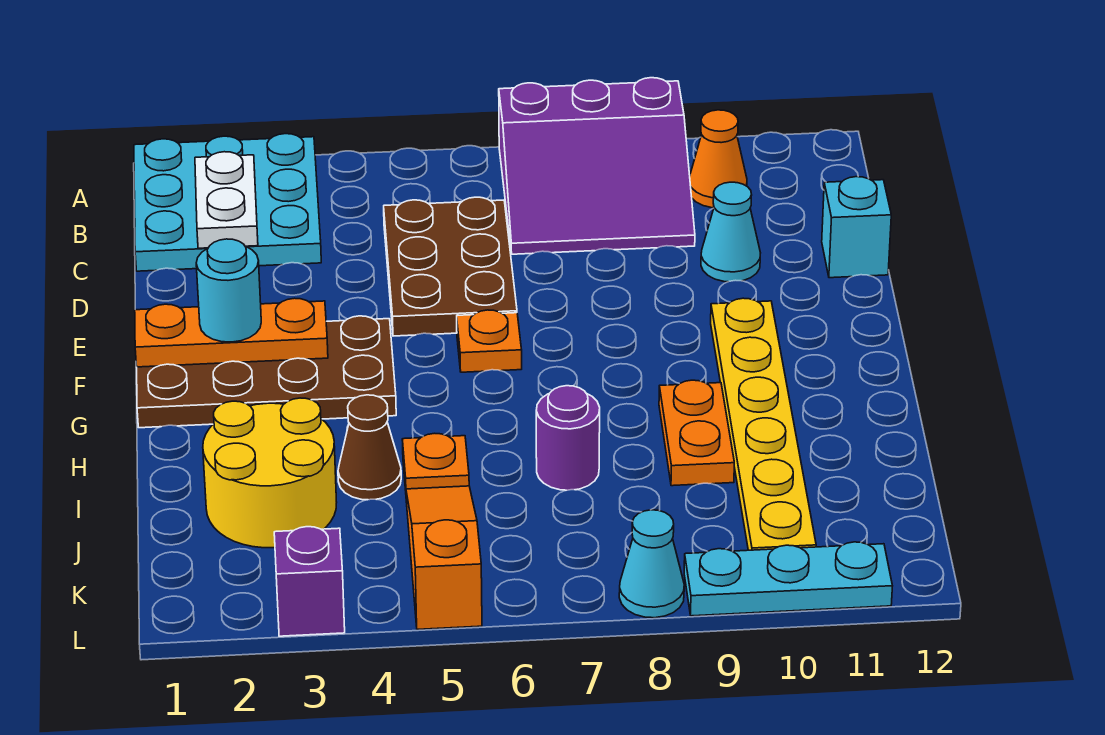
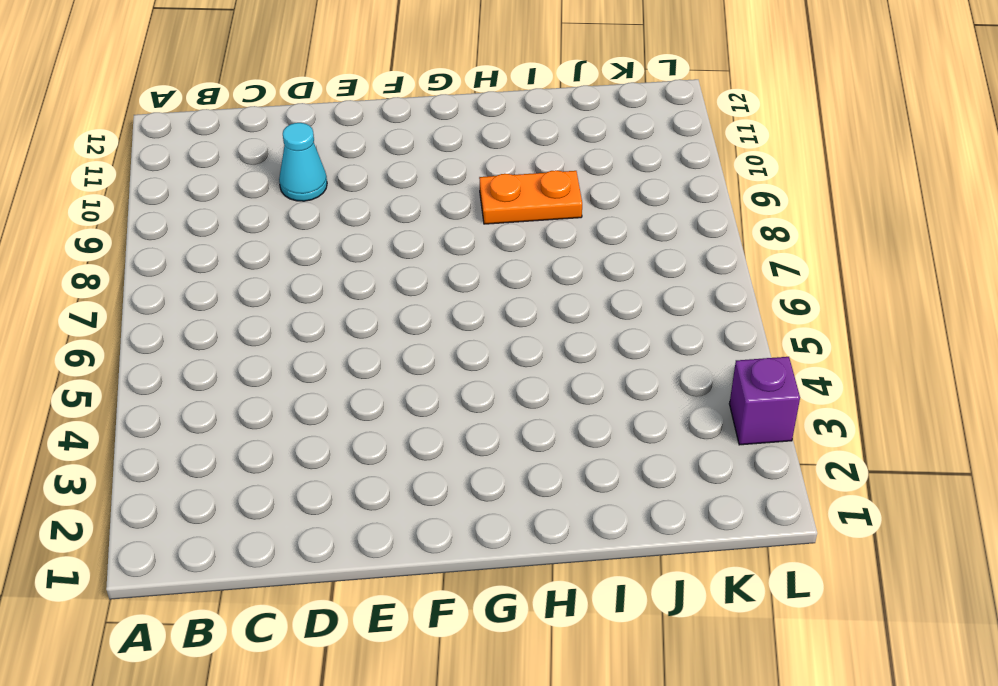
none -> cyan 3x3 plate [134,134,321,271]
none -> purple 3x3 slope [499,78,695,254]
none -> orange 1x1 cone [690,110,747,208]

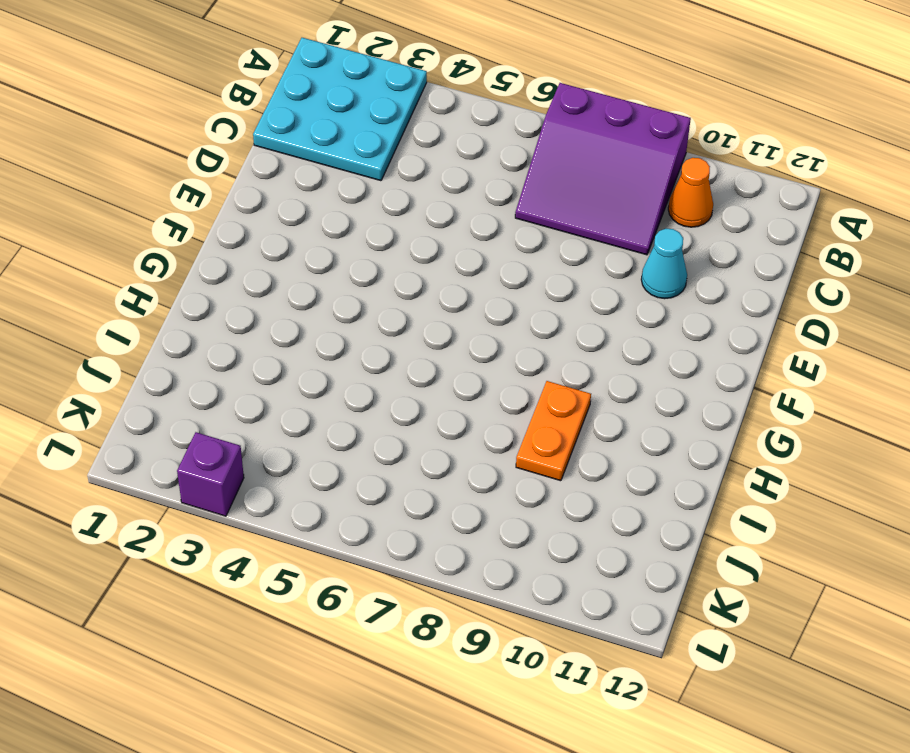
none -> brown 2x3 plate [384,197,517,336]
none -> cyan 1x1 brick [822,177,891,278]
none -> brown 2x4 plate [137,316,396,428]

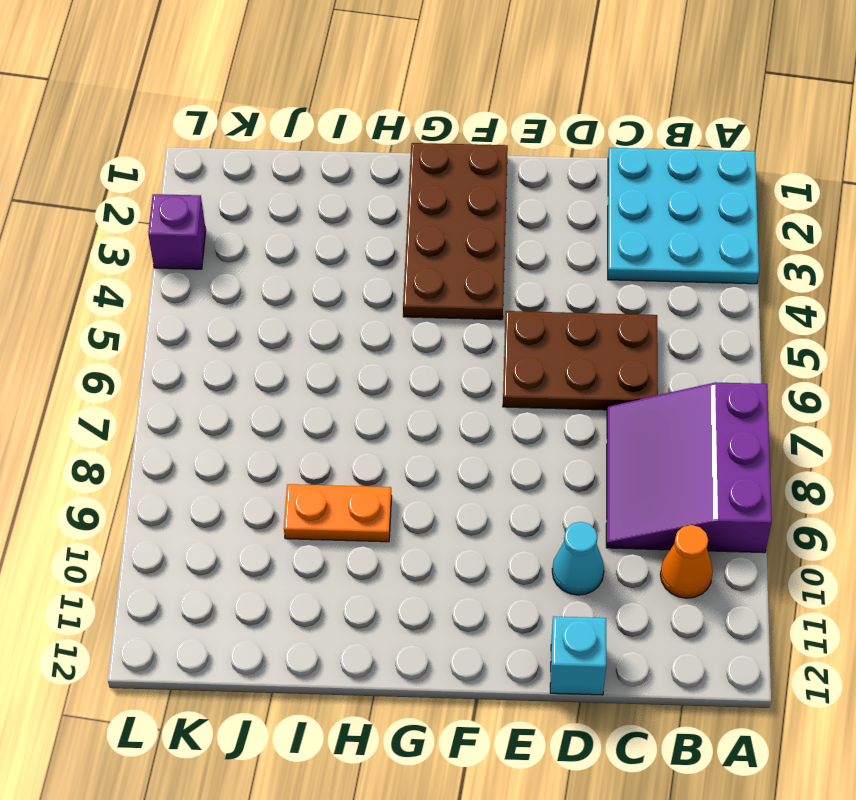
none -> orange 1x1 plate [457,310,522,372]
none -> yellow 1x6 plate [711,298,816,550]
none -> yellow 2x2 round brick [203,398,337,548]

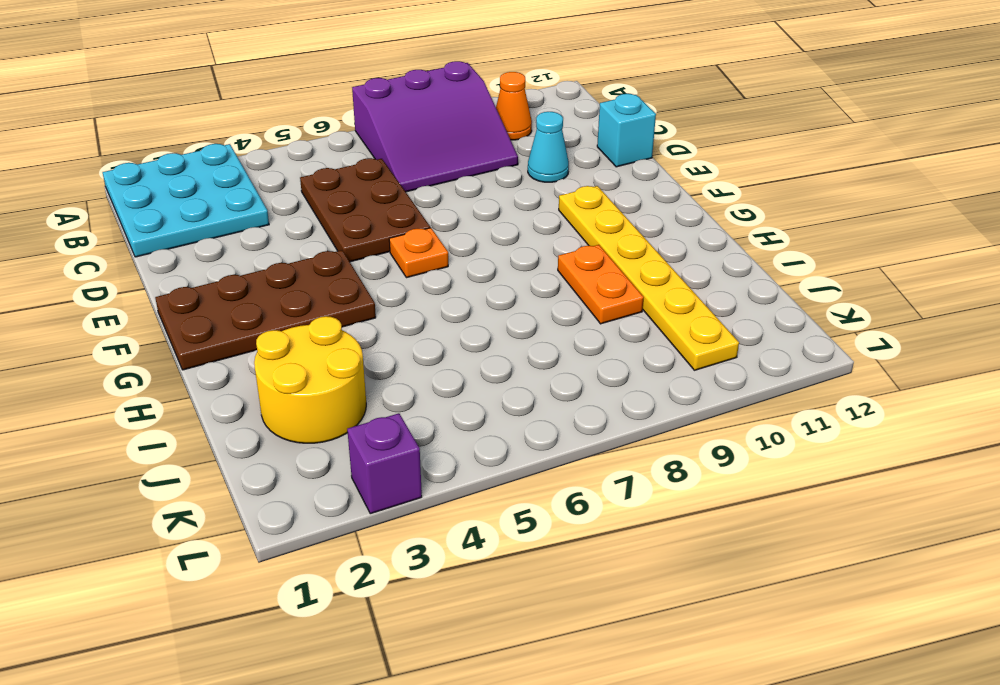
none -> brown 1x1 cone [338,395,401,500]
none -> orange 1x1 plate [402,433,469,490]
none -> purple 1x1 round brick [536,386,600,490]

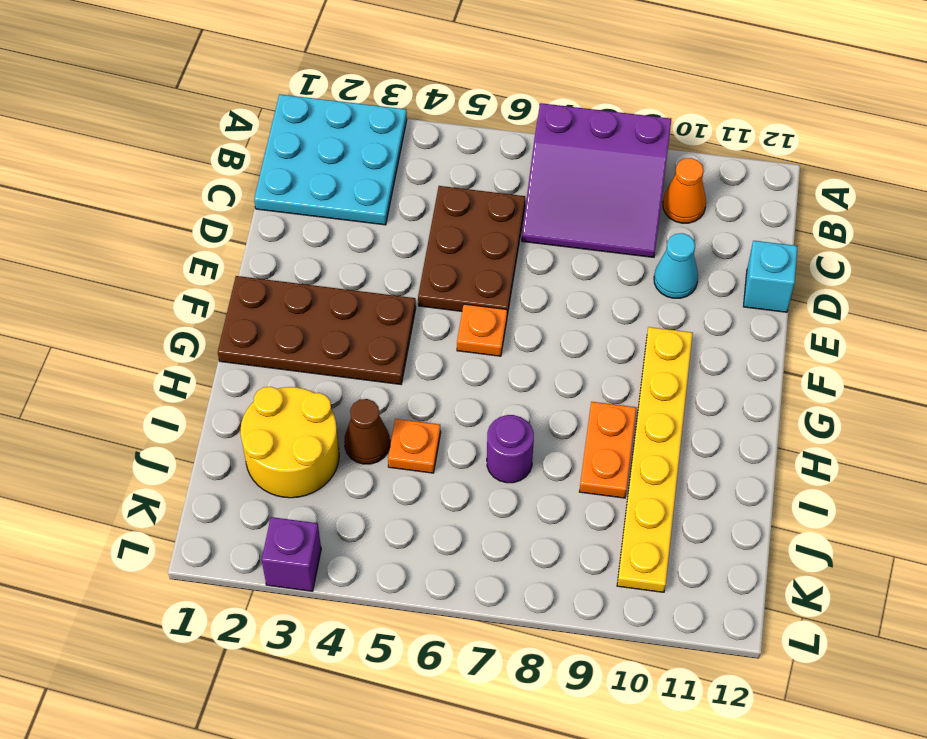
none -> orange 1x3 slope [406,486,482,629]
none -> cyan 1x1 cone [619,510,684,618]
none -> cyan 1x3 plate [684,542,892,616]

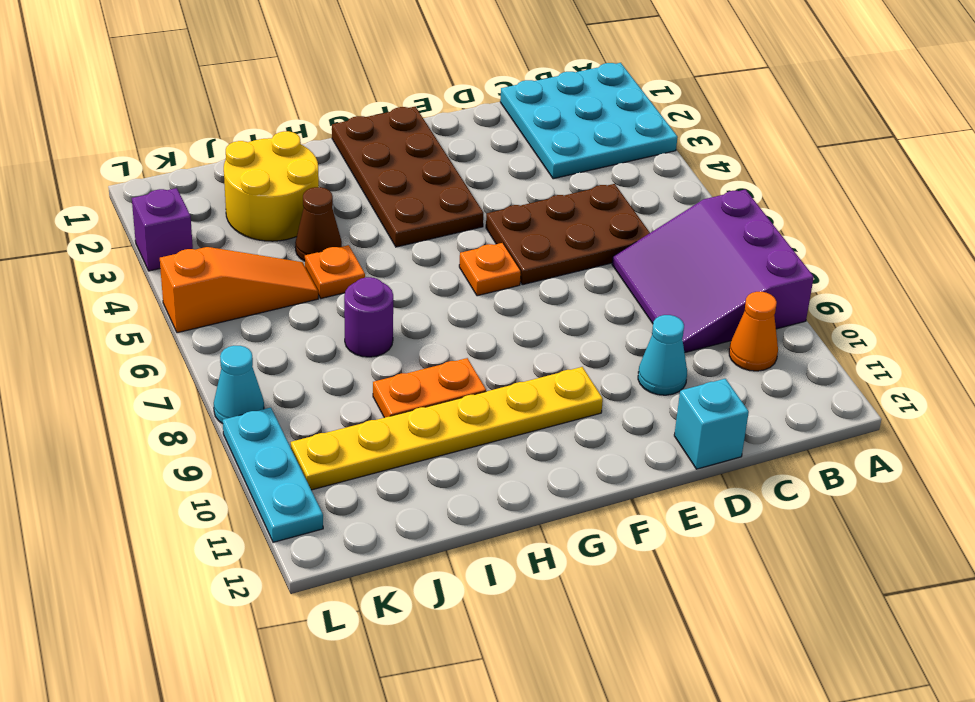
none -> white 1x2 plate [195,152,258,248]
none -> orange 1x3 plate [135,298,328,367]
none -> cyan 1x1 round brick [196,239,261,342]

